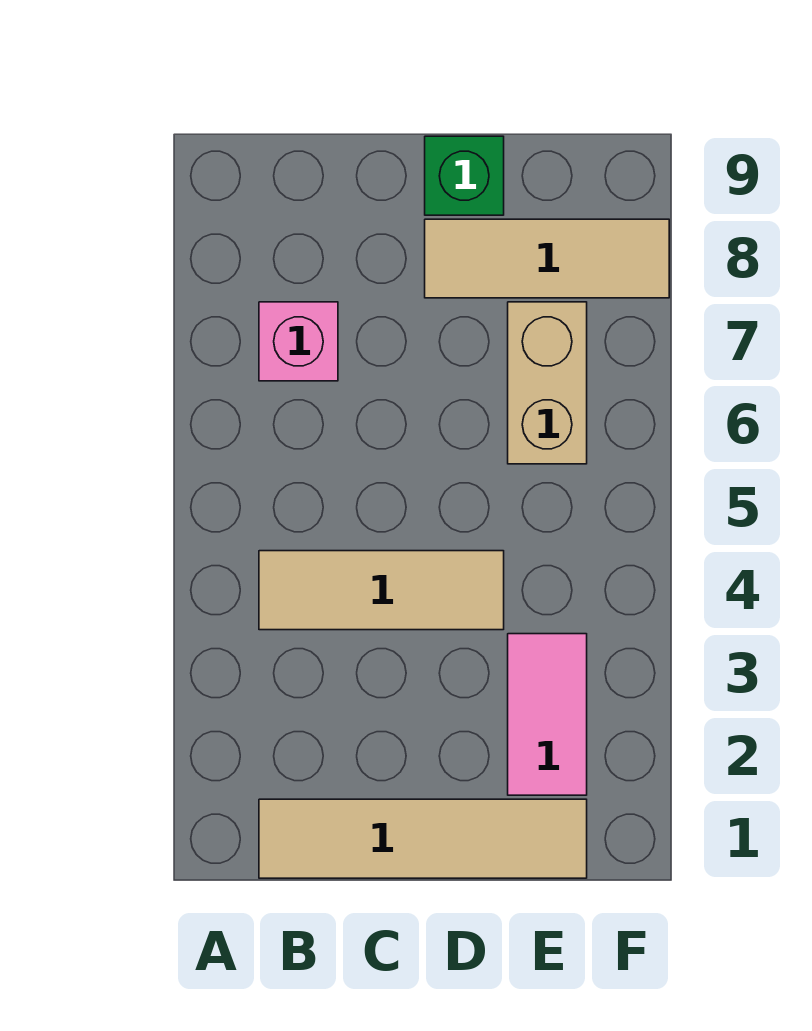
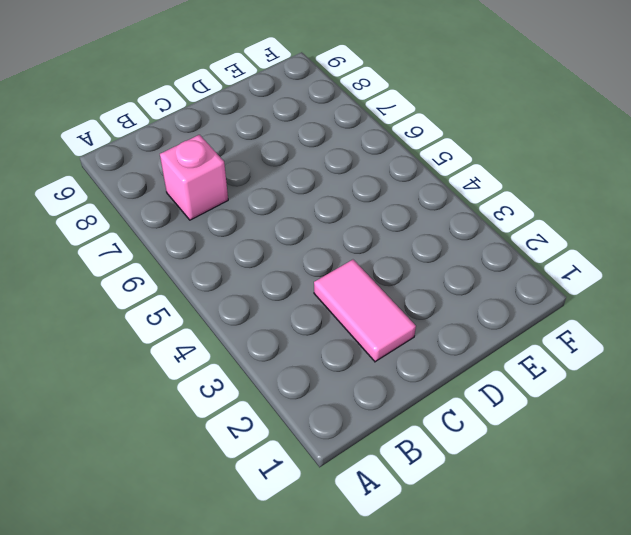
pink 1x2 tile [314,260,416,362] -> pink 1x2 tile moved to [508,634,587,795]
none -> tan 1x4 tile [259,799,587,878]
none -> tan 1x3 tile [259,551,504,630]

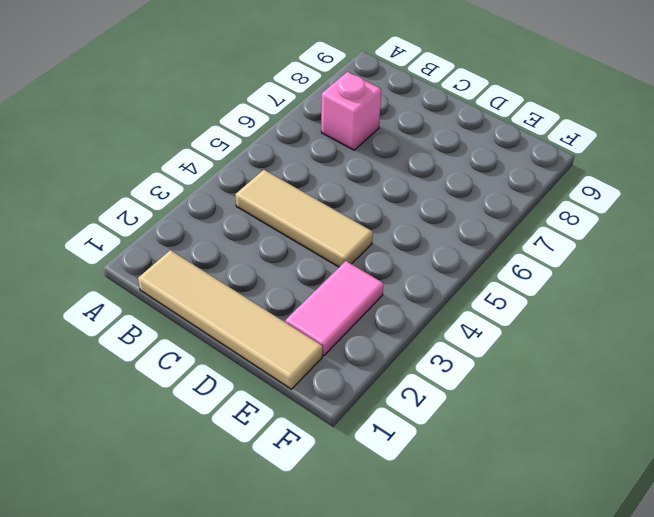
none -> tan 1x3 tile [425,219,669,298]
none -> green 1x1 brick [425,136,504,215]

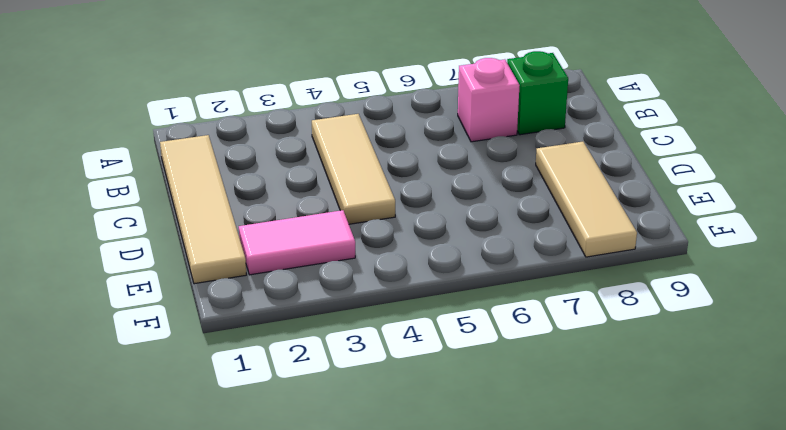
green 1x1 brick [507,51,568,135] -> green 1x1 brick moved to [425,136,504,215]
none -> tan 1x2 brick [508,302,587,464]

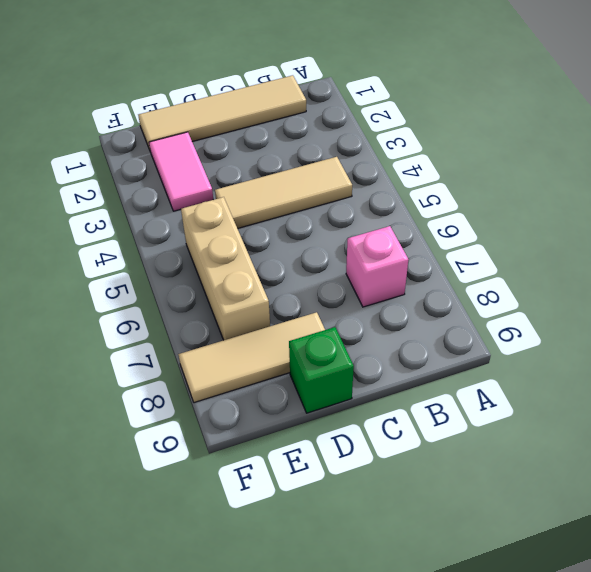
tan 1x3 brick [181,197,270,340] -> tan 1x2 brick [508,302,587,464]

